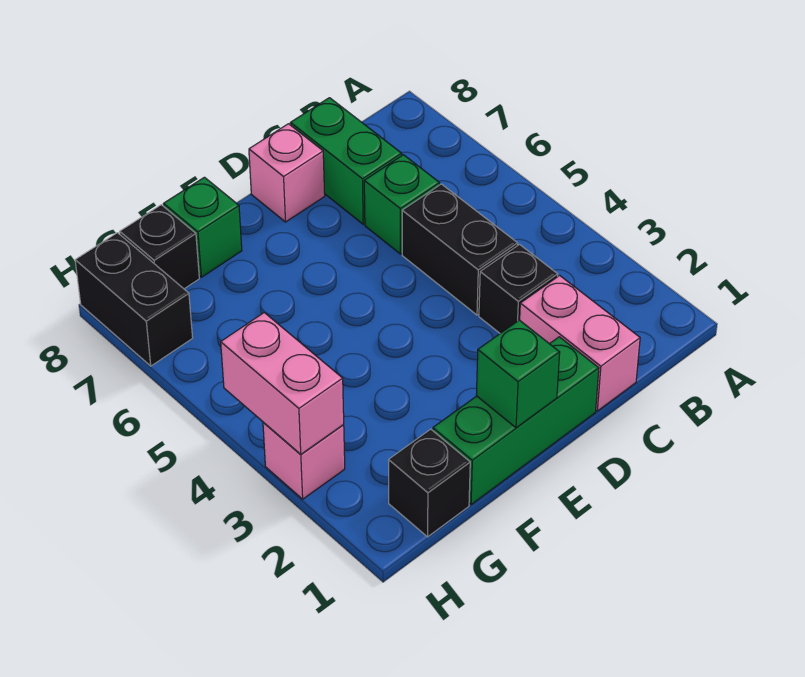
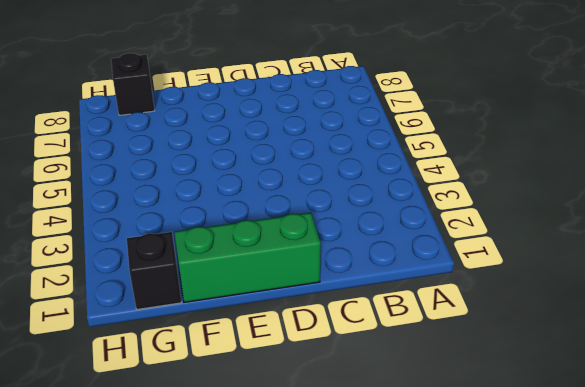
none -> pink 1x2 brick [520,275,640,411]
none -> black 1x1 brick [479,245,558,333]
none -> black 1x2 brick [402,184,518,315]

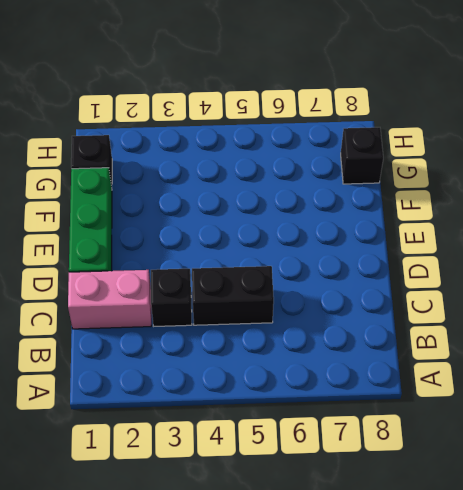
none -> green 1x1 brick [364,155,440,254]
none -> green 1x2 brick [291,98,402,224]
none -> pink 1x1 brick [249,124,325,222]

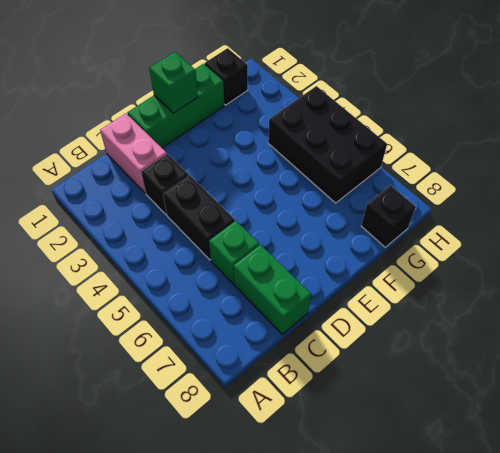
black 2x3 brick [268,86,387,203] -> none
none -> pink 1x1 brick [249,124,325,222]
none -> green 1x1 brick [164,177,242,277]
none -> pink 1x1 brick [263,423,345,499]

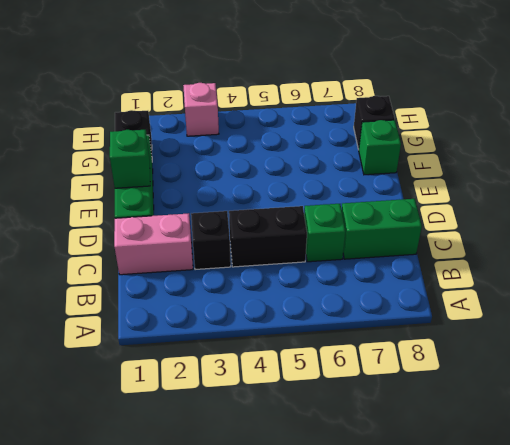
none -> pink 1x1 brick [249,124,325,222]
none -> black 1x2 brick [75,233,193,366]
none -> pink 1x2 brick [221,313,344,454]

